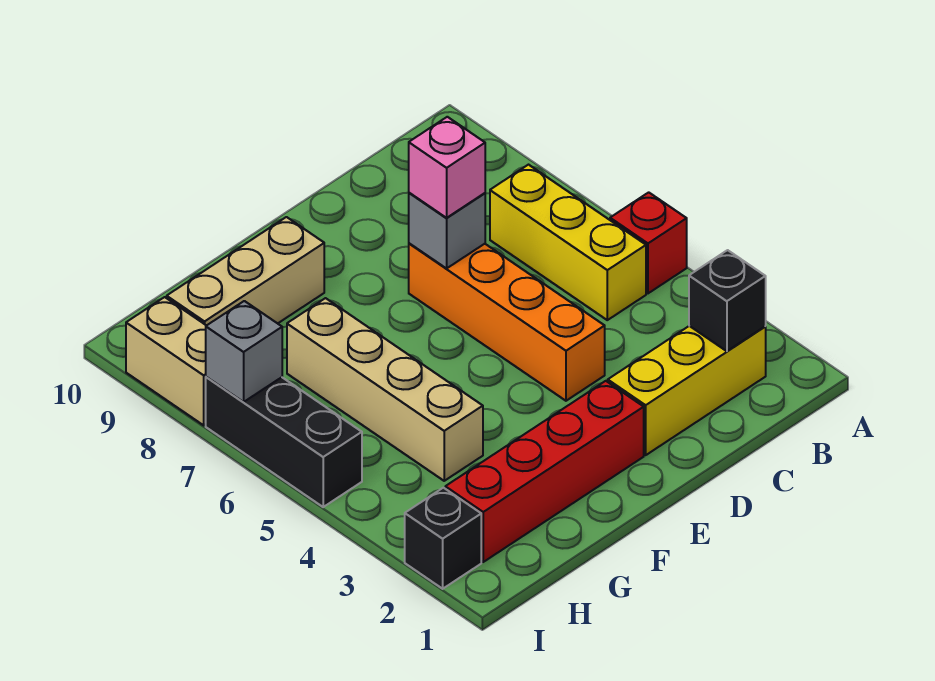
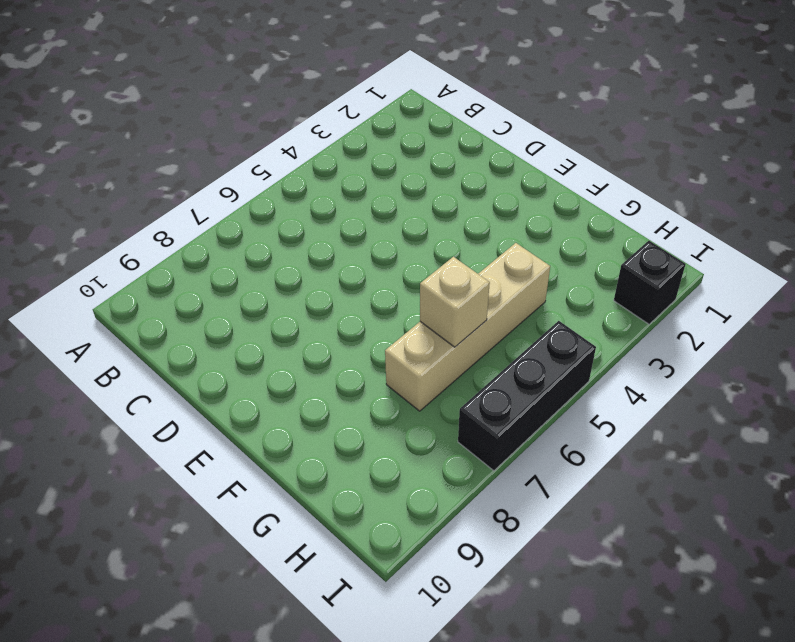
tan 1x1 brick [420,257,490,347] -> none
none -> red 1x1 brick [610,192,687,293]
none -> yellow 1x3 brick [608,326,766,455]
none -> yellow 1x3 brick [490,165,646,320]

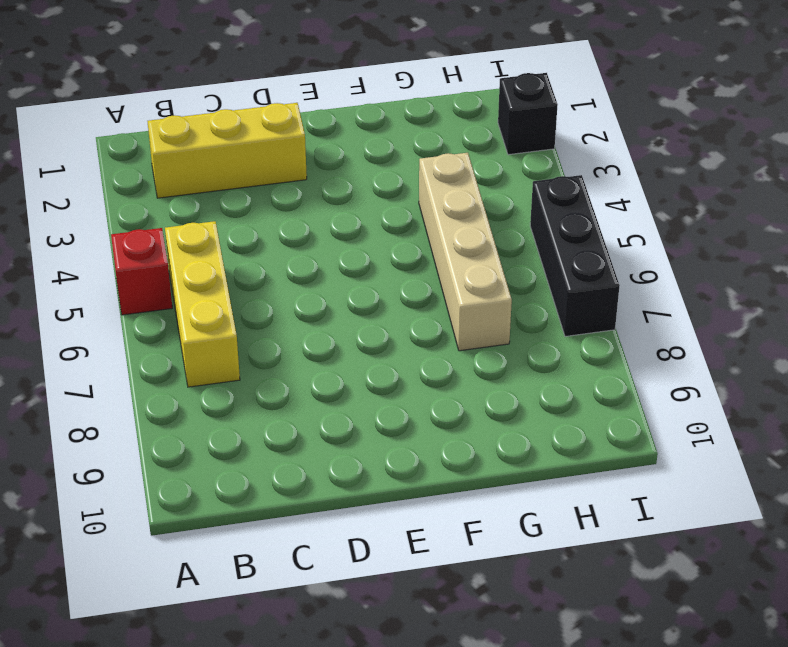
none -> orange 1x4 brick [409,243,605,401]
none -> red 1x4 brick [445,381,644,562]
none -> tan 1x3 brick [167,217,324,326]

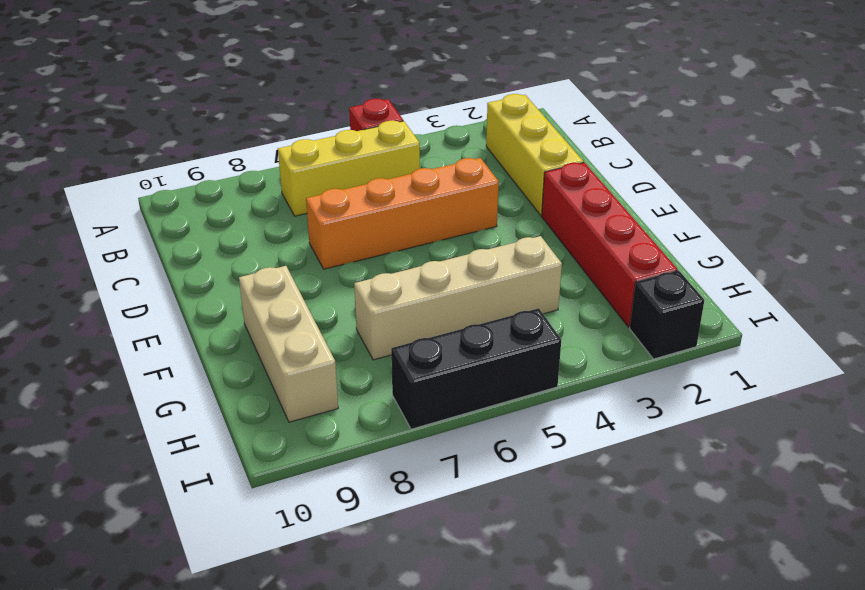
none -> tan 1x2 brick [126,297,206,425]
none -> black 1x1 brick [689,250,766,351]
none -> grey 1x1 brick [409,193,485,268]

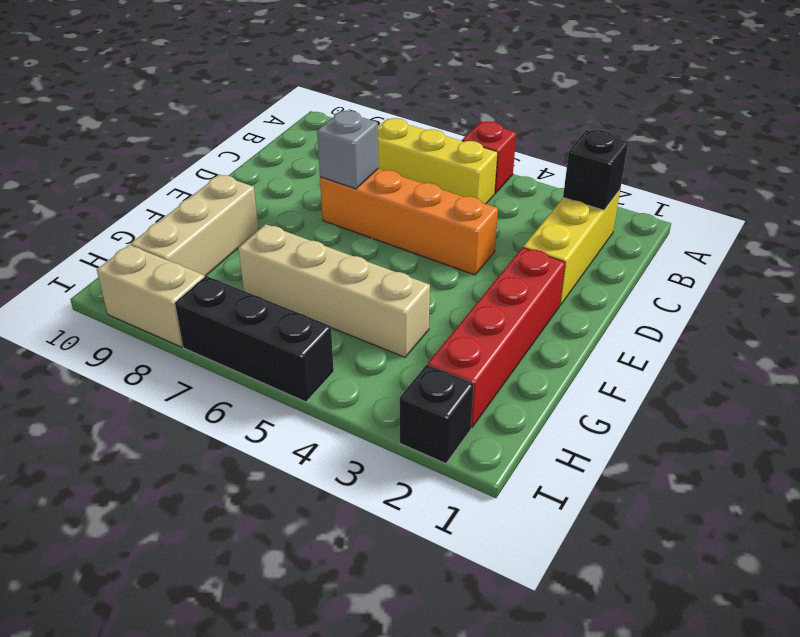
none -> grey 1x1 brick [206,301,282,402]
none -> pink 1x1 brick [409,117,485,218]

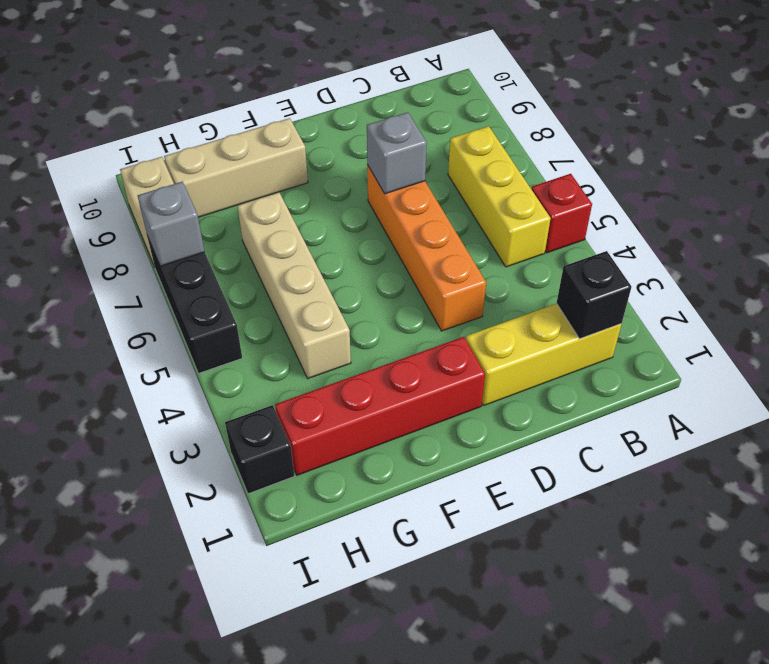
none -> pink 1x1 brick [409,117,485,218]

